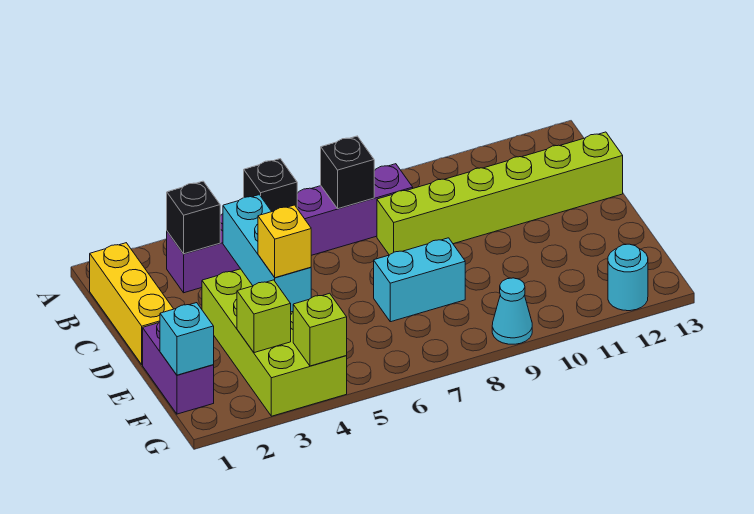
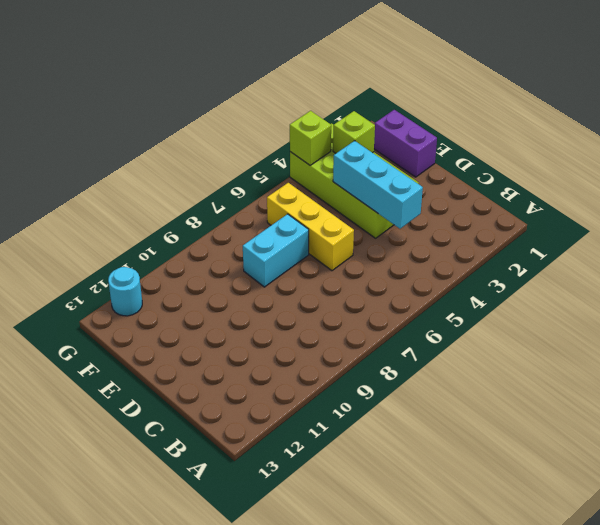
yellow 1x3 brick [267,183,354,271] -> yellow 1x3 brick moved to [90,243,173,365]
none -> purple 1x6 brick [167,164,413,293]
none -> lime 1x6 brick [377,132,623,255]
none -> cyan 1x1 cone [492,278,532,344]

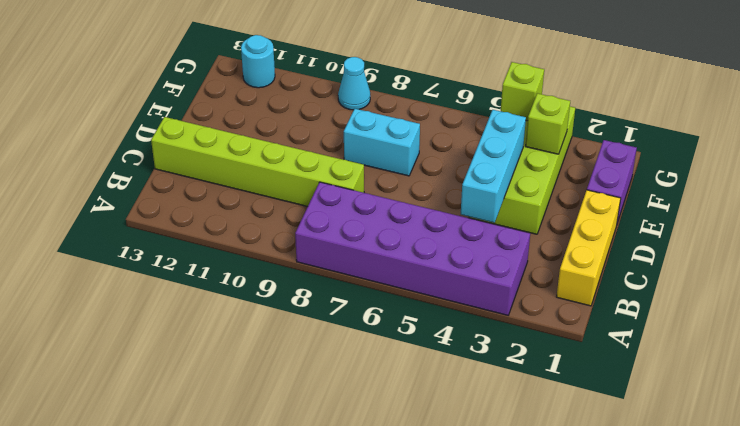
purple 2x6 brick [295,182,530,315] -> purple 1x6 brick [167,164,413,293]
none -> black 1x1 brick [167,181,220,254]
none -> black 1x1 brick [244,159,297,212]
none -> black 1x1 brick [321,136,374,209]

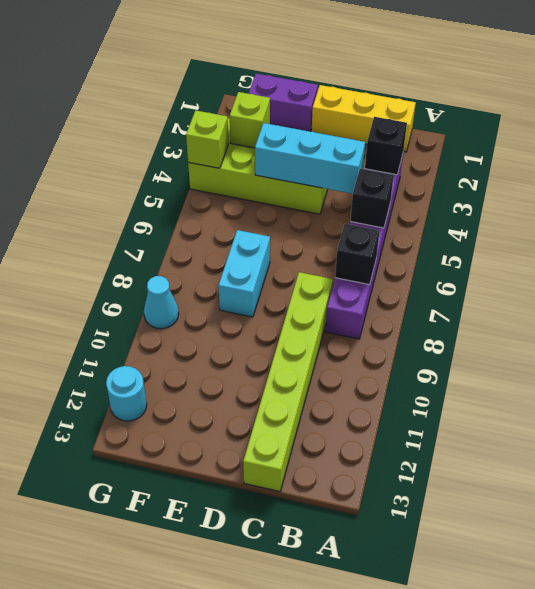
none -> cyan 1x1 brick [160,303,214,375]
none -> yellow 1x1 brick [258,205,311,278]

